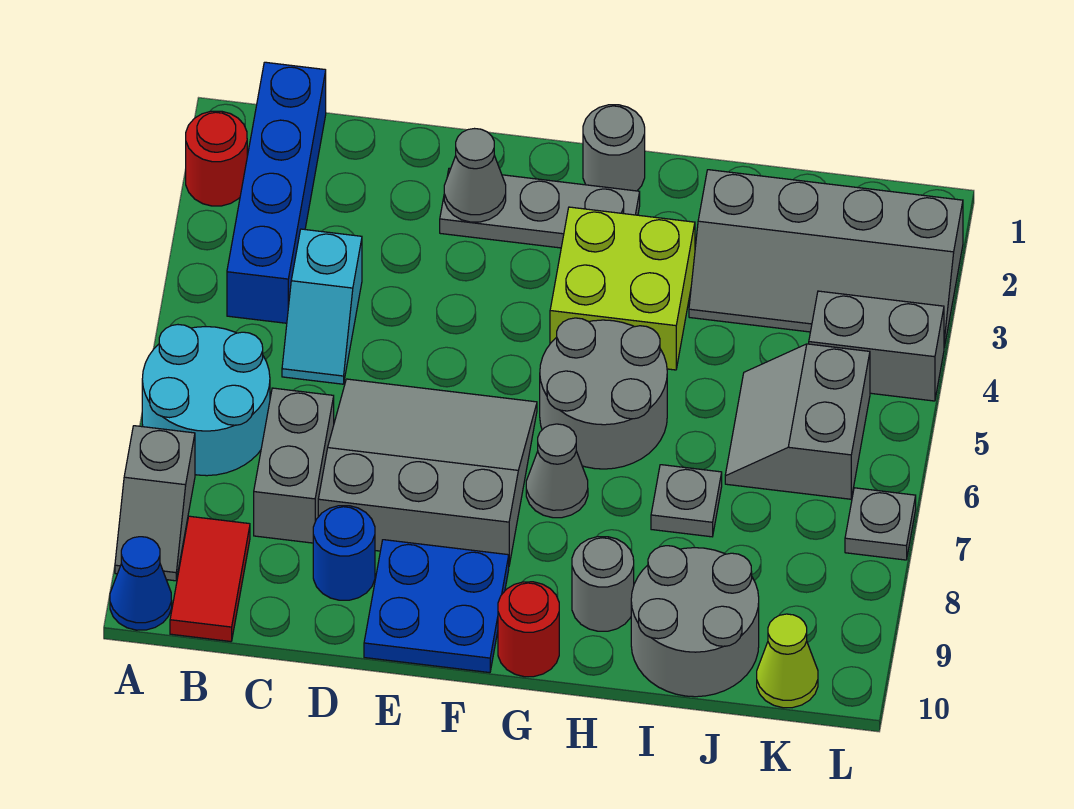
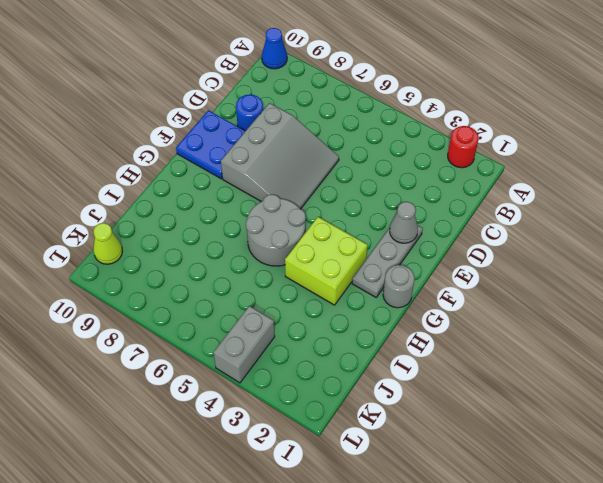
none -> cyan 2x2 round brick [142,325,270,476]
none -> grey 1x2 slope [115,426,195,581]
none -> blue 1x4 brick [227,62,326,323]

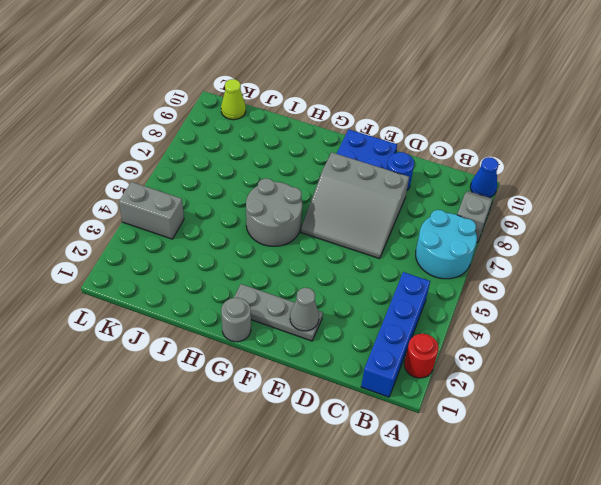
none -> red 1x2 tile [170,516,250,641]
none -> cyan 1x2 slope [282,229,362,384]
none -> grey 1x2 brick [254,388,334,543]

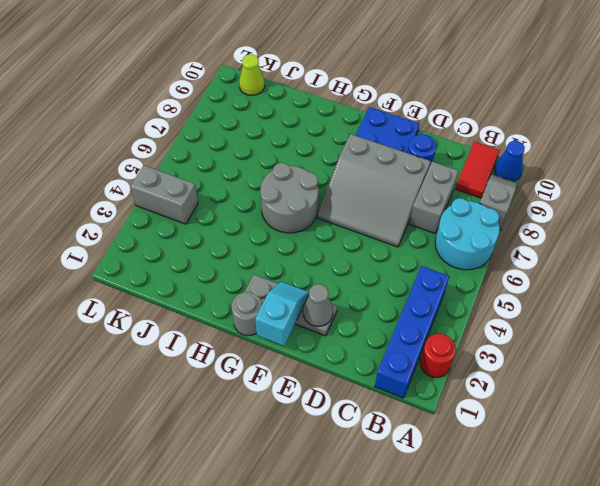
cyan 1x2 slope [255,282,309,346] -> cyan 1x2 slope moved to [282,229,362,384]
none -> lime 2x2 brick [550,207,695,370]
none -> grey 1x1 cone [526,424,588,518]
none -> red 1x1 round brick [498,582,559,677]

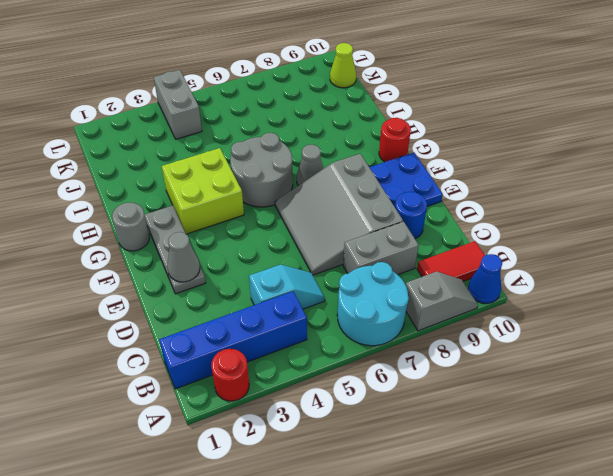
none -> grey 1x1 round brick [572,537,634,631]
none -> grey 2x4 slope [689,170,963,348]
none -> grey 1x1 plate [651,465,722,537]

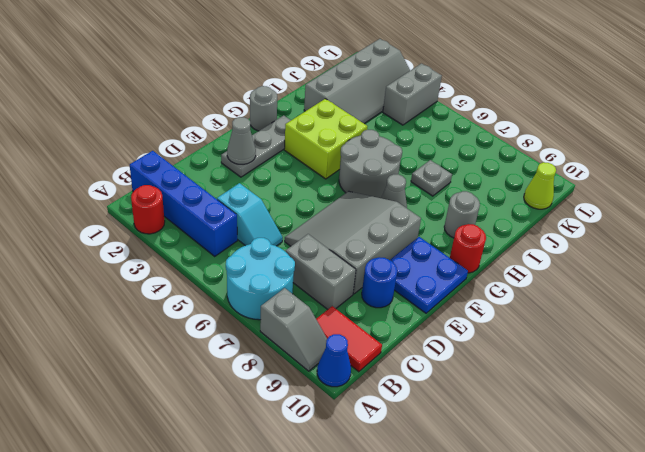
none -> grey 2x2 round brick [631,546,759,697]
none -> grey 2x2 slope [725,344,870,499]
none -> grey 1x1 plate [845,488,916,560]

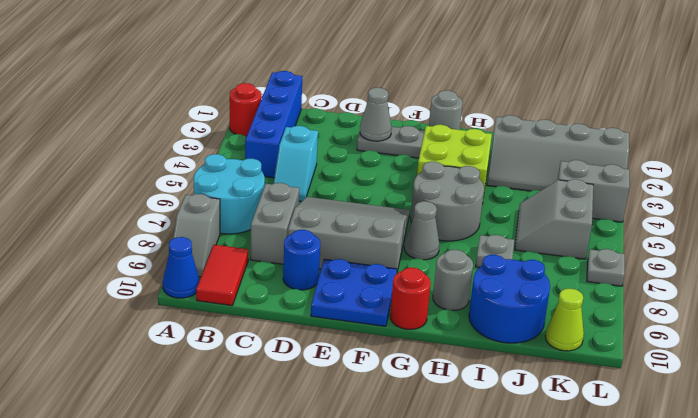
blue 2x2 round brick [469,255,550,343] -> grey 2x2 round brick [631,546,759,697]

